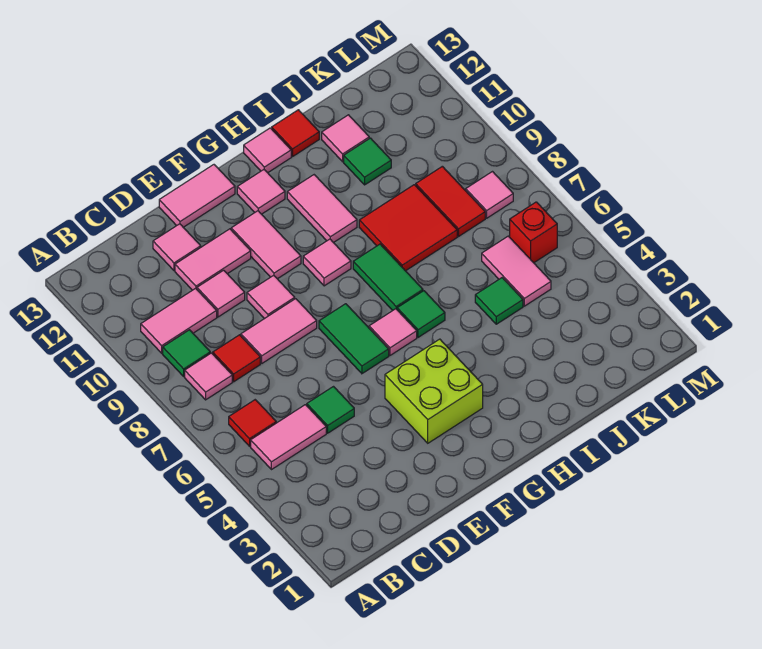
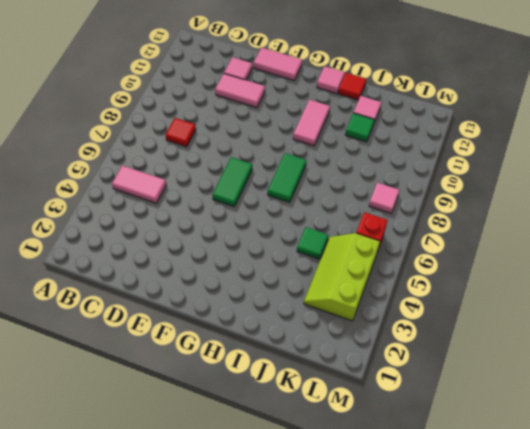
lime 2x3 slope [304,233,380,321] -> pink 1x2 tile [482,236,551,306]
none -> red 1x1 tile [229,400,276,446]
none -> pink 1x1 tile [185,353,232,400]
none -> green 1x1 tile [163,330,210,376]
none -> pink 1x2 tile [141,288,217,353]

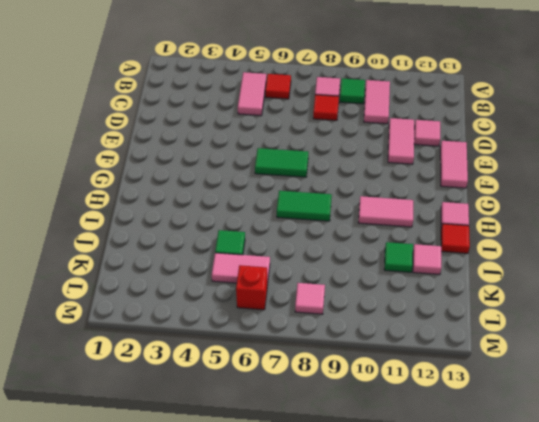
none -> green 1x1 tile [307,387,354,433]
none -> pink 1x2 tile [241,299,317,363]
none -> pink 1x1 tile [197,270,245,317]
none -> pink 1x1 tile [247,275,295,319]

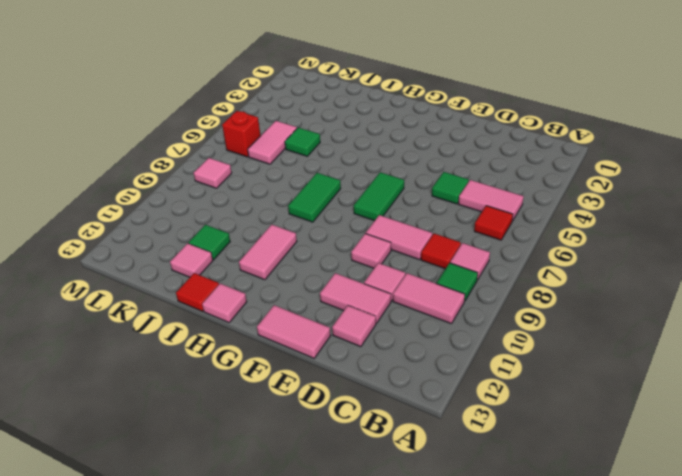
none -> lime 2x2 brick [385,339,483,443]
none -> pink 1x2 tile [231,211,301,279]
none -> pink 1x1 tile [369,309,417,355]
none -> pink 1x1 tile [303,239,351,286]

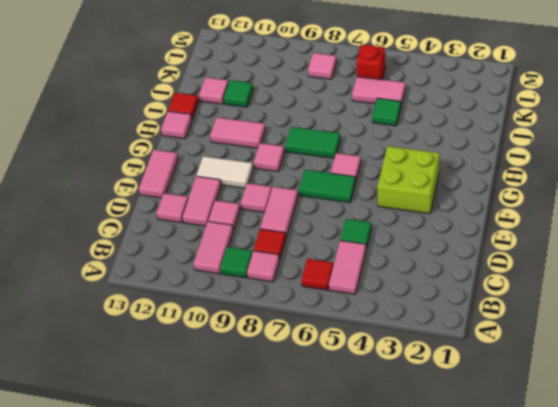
white 1x2 tile [196,156,253,188] -> pink 1x2 tile [231,211,301,279]
none -> pink 1x1 tile [237,170,285,214]
none -> green 1x1 tile [397,291,445,337]
none -> red 2x2 tile [359,185,457,271]
none -> red 1x2 tile [416,166,485,236]

